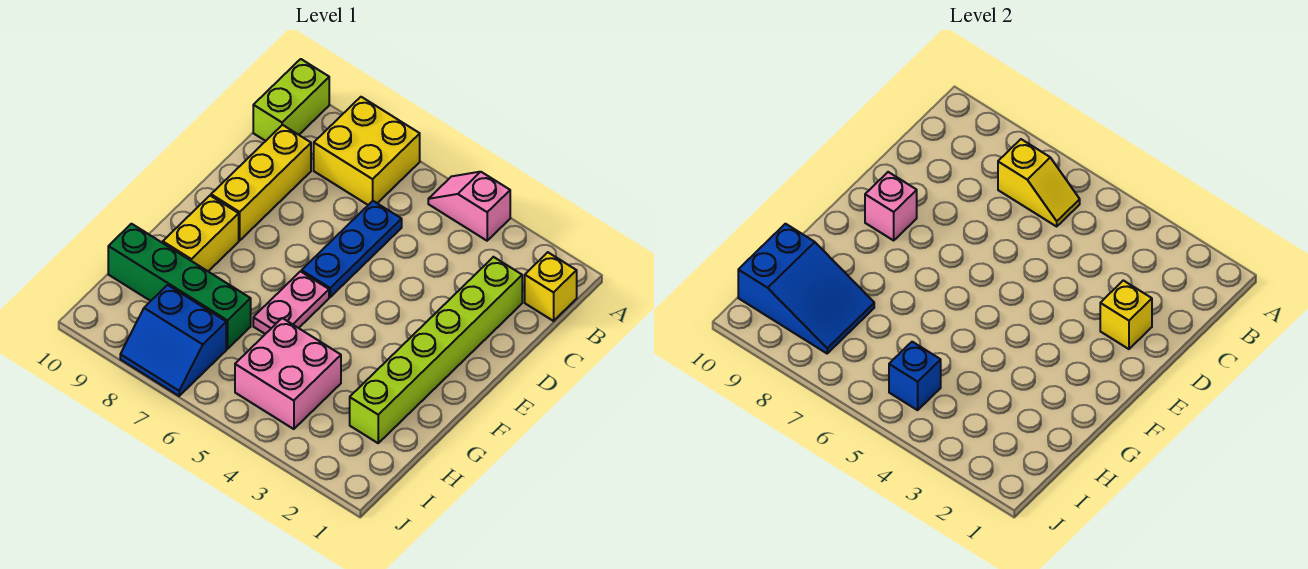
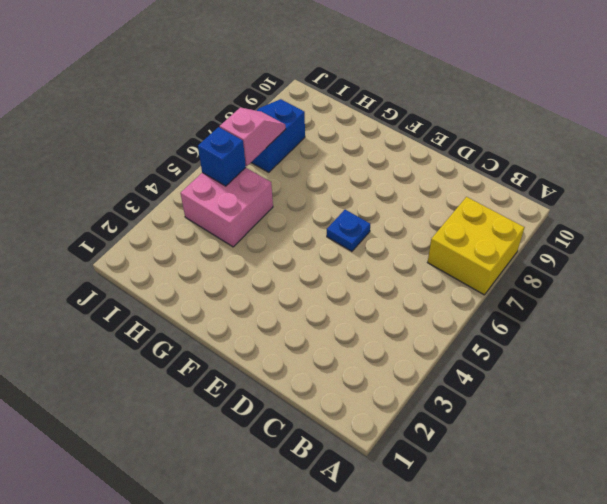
blue 1x1 plate [327,210,370,251] -> blue 1x3 plate [302,201,402,297]
pink 1x2 slope [220,107,286,166] -> pink 1x2 slope moved to [428,172,510,241]
none -> lime 1x2 brick [253,59,329,141]
none -> yellow 1x1 brick [525,252,577,321]
none -> lime 1x6 brick [350,257,522,443]

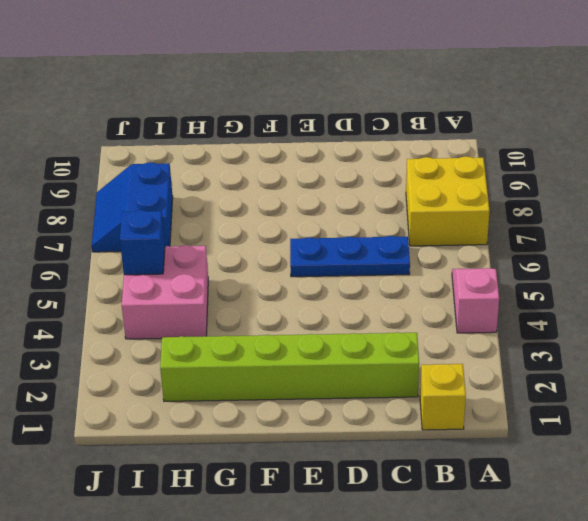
none -> lime 1x2 brick [253,59,329,141]
none -> yellow 1x3 brick [211,125,311,240]
none -> pink 1x2 plate [253,271,329,334]

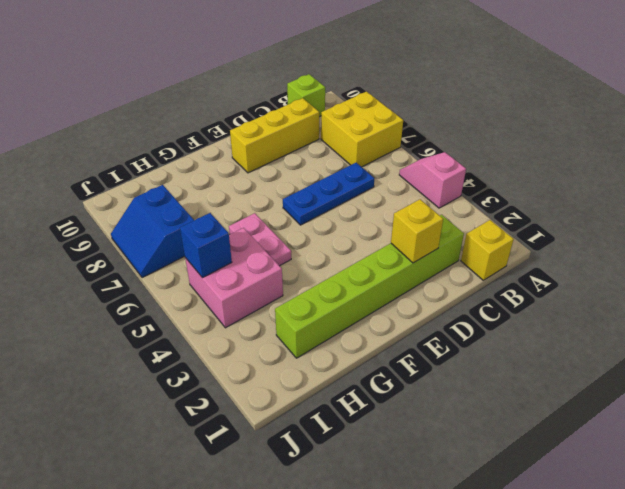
lime 1x1 brick [287,74,325,117] -> lime 1x2 brick [253,59,329,141]
pink 1x2 plate [229,213,291,266] -> pink 1x2 plate turned to [253,271,329,334]
none -> yellow 1x2 brick [163,196,239,271]
none -> green 1x4 brick [108,224,251,349]
none -> yellow 1x2 slope [998,139,1080,226]

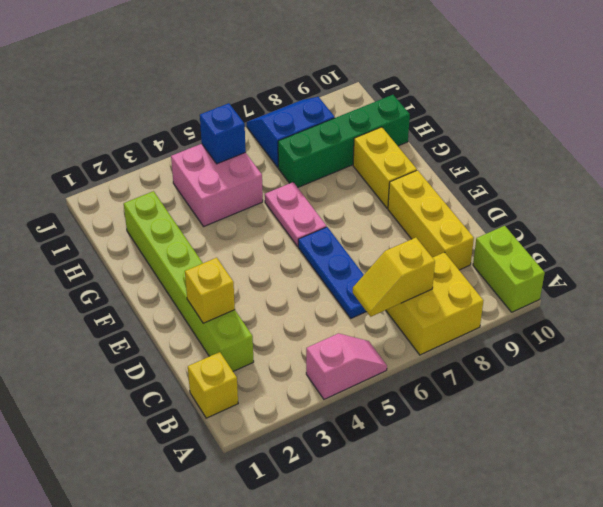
none -> pink 1x1 brick [865,172,917,240]
none -> blue 2x3 slope [738,224,874,353]

